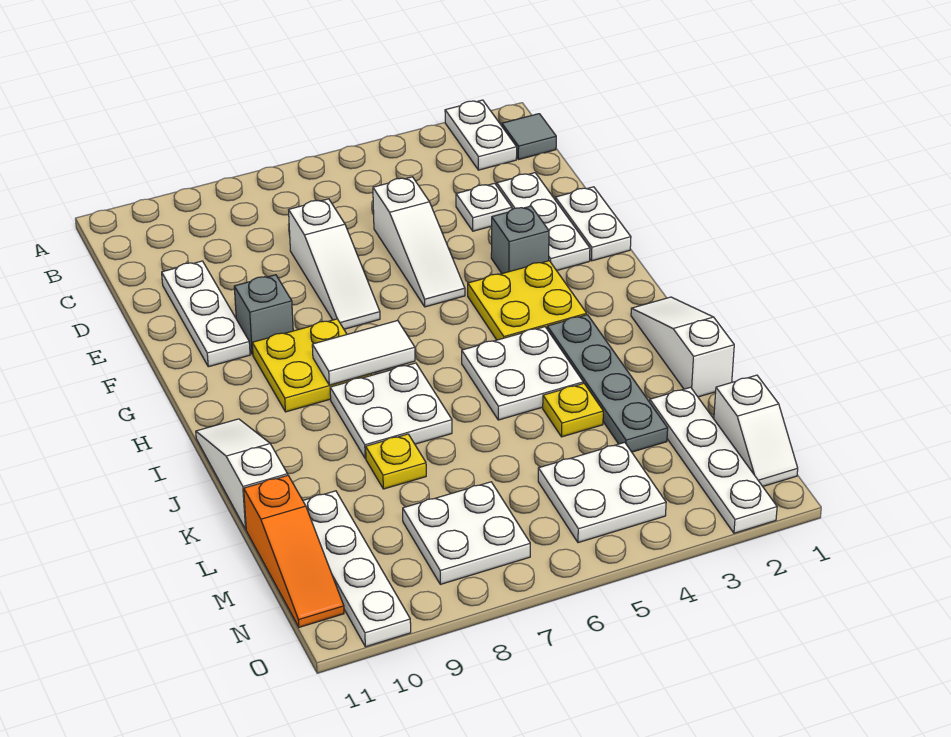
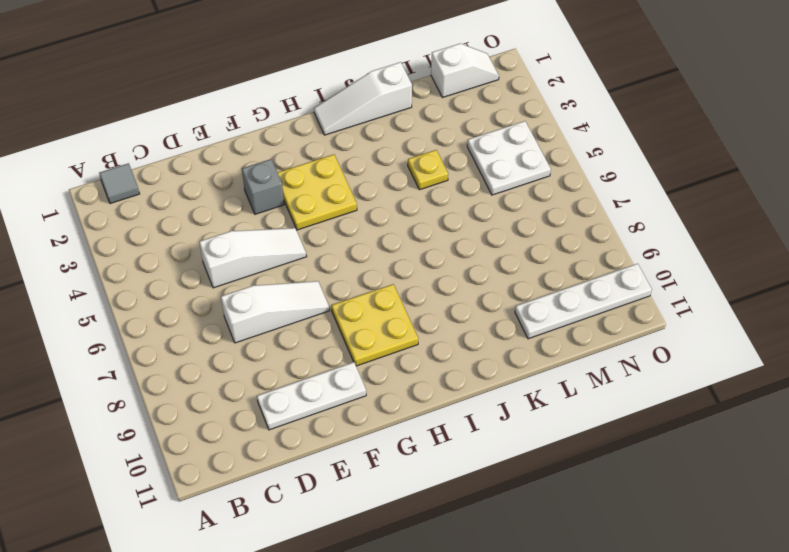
none -> white 1x2 plate [445,100,517,170]
none -> white 1x3 plate [497,173,590,271]
none -> white 1x1 plate [456,183,512,231]

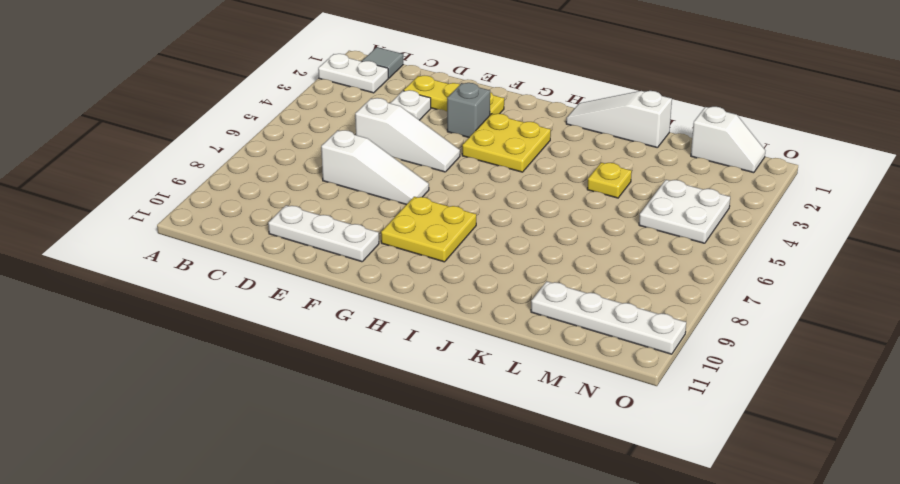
yellow 1x3 plate [404,76,504,115] -> white 1x3 plate [497,173,590,271]
none -> white 1x2 plate [555,187,631,261]
none -> grey 1x1 brick [234,275,293,355]
none -> grey 1x4 plate [547,315,668,452]

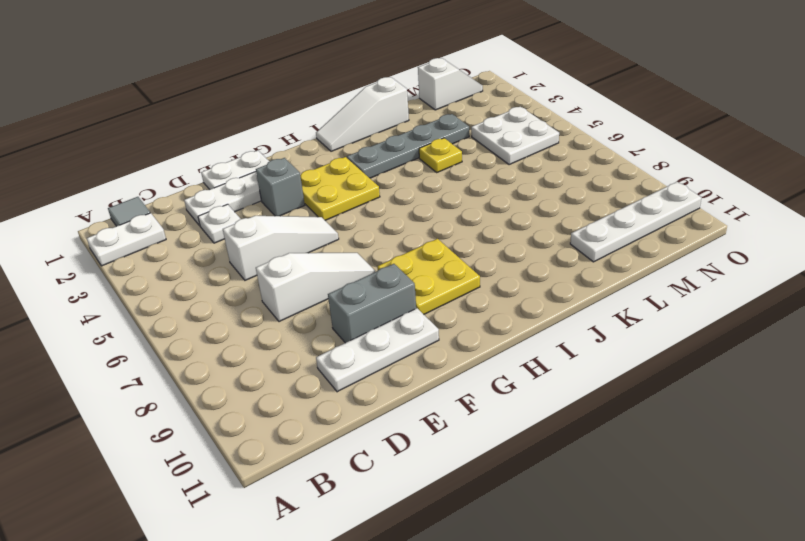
grey 1x2 brick [328,264,416,343] -> grey 1x1 brick [234,275,293,355]
none -> white 2x2 plate [462,327,583,420]
none -> white 2x2 plate [330,363,452,459]
none -> white 1x3 slope [196,419,288,529]

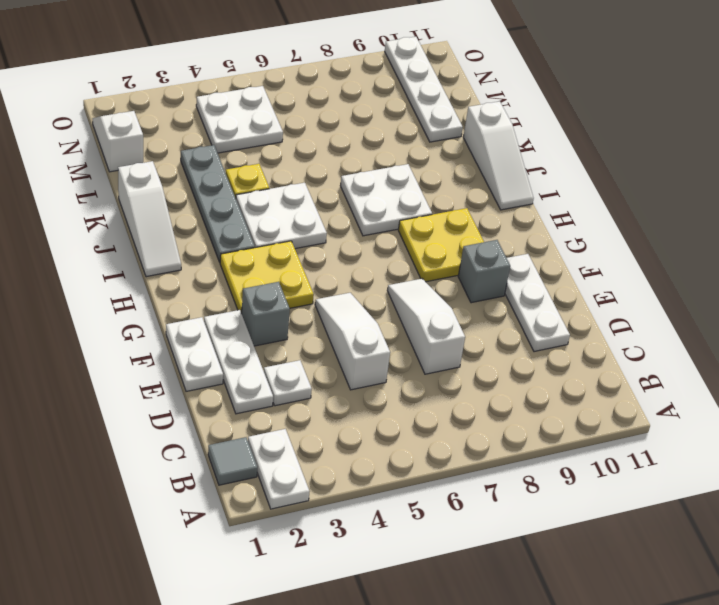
none -> yellow 1x1 plate [366,434,426,489]
none -> white 1x4 plate [650,387,777,533]
none -> orange 1x3 slope [244,475,344,627]

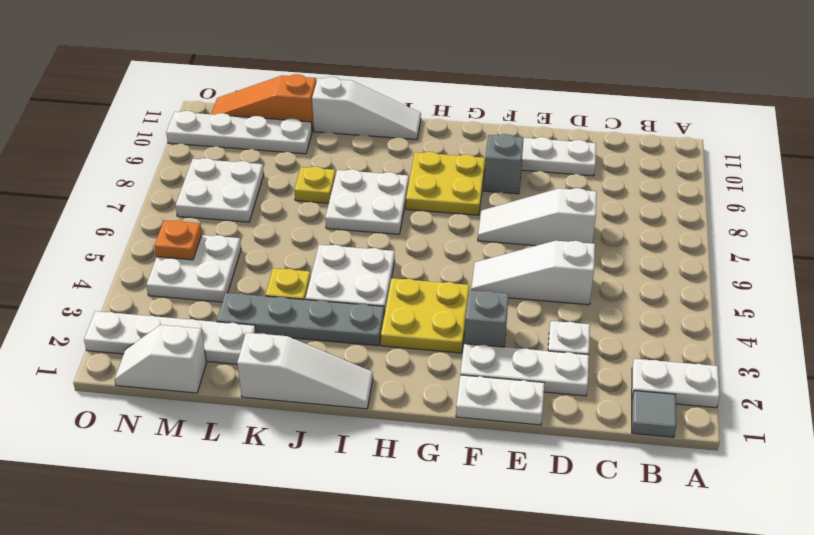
orange 1x1 plate [155,220,202,260] -> none
none -> white 1x2 tile [312,321,415,385]

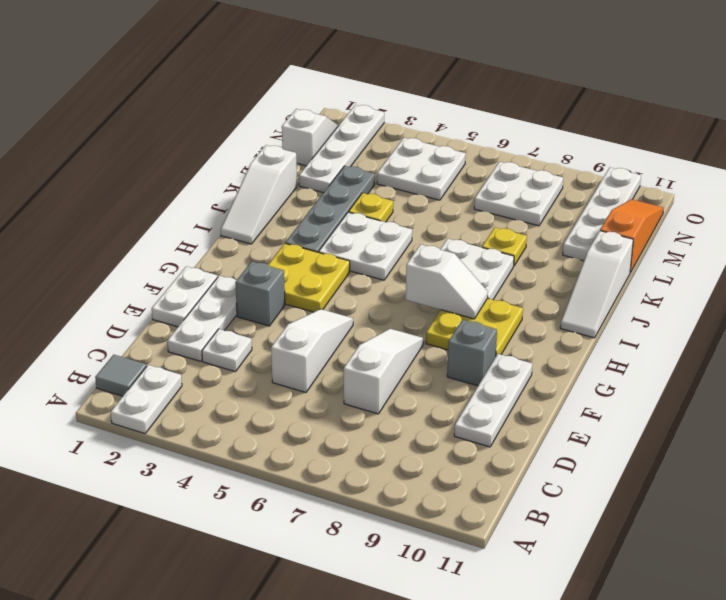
white 1x2 slope [406,245,488,319] -> white 1x2 tile [312,321,415,385]

